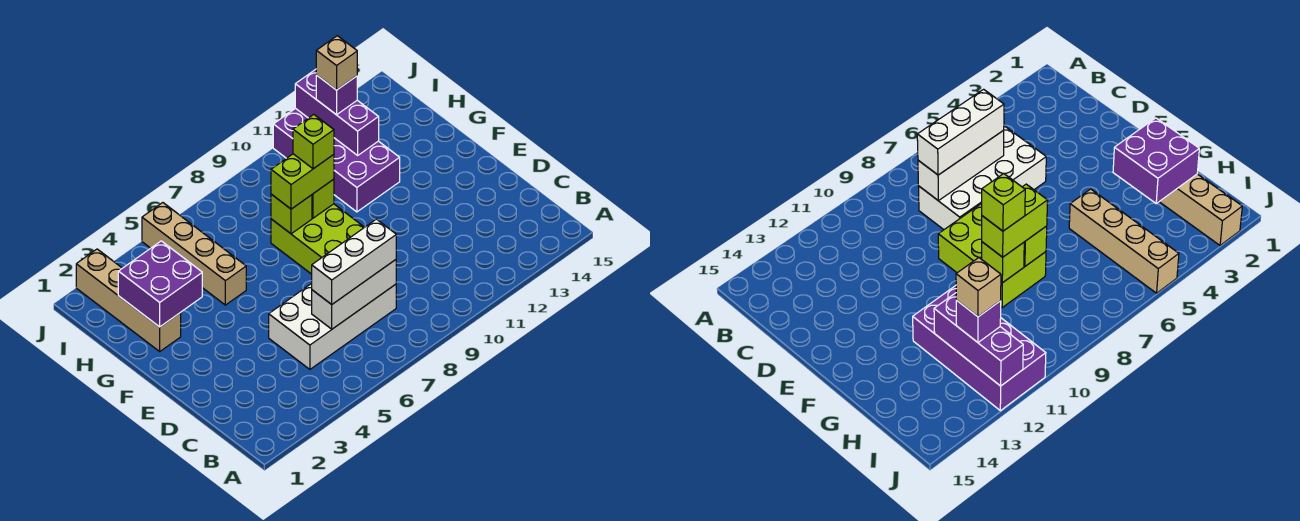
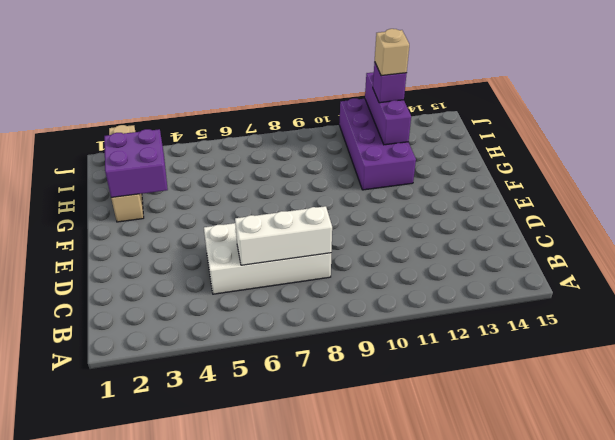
none -> lime 2x3 brick [271,204,364,274]
none -> tan 1x4 brick [142,203,246,305]
none -> lime 1x1 brick [271,194,312,234]

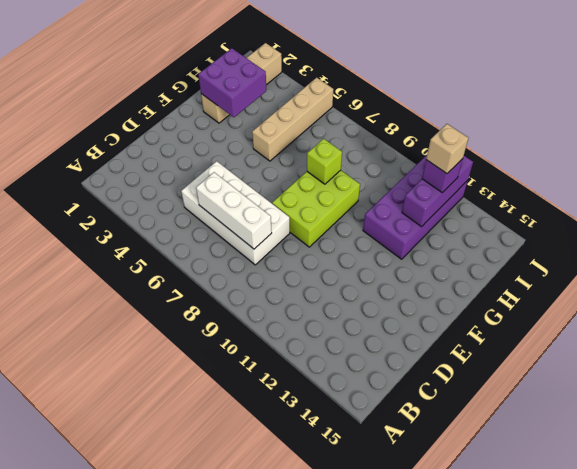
none -> lime 1x1 brick [312,179,334,218]
none -> white 1x3 brick [312,219,396,304]
none -> lime 1x2 brick [271,154,334,209]

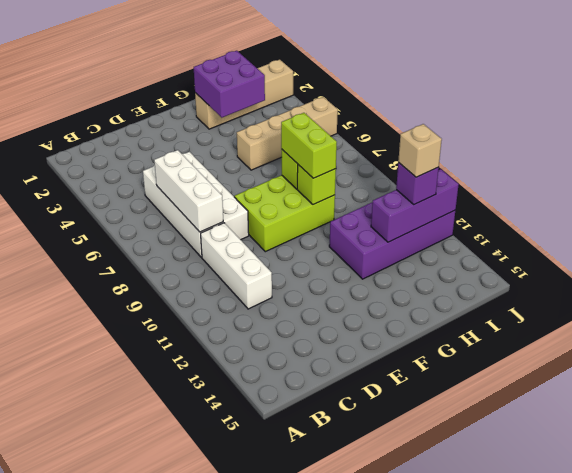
white 1x3 brick [201,223,272,309] -> white 1x3 brick moved to [312,219,396,304]
none -> lime 1x1 brick [293,115,334,169]

